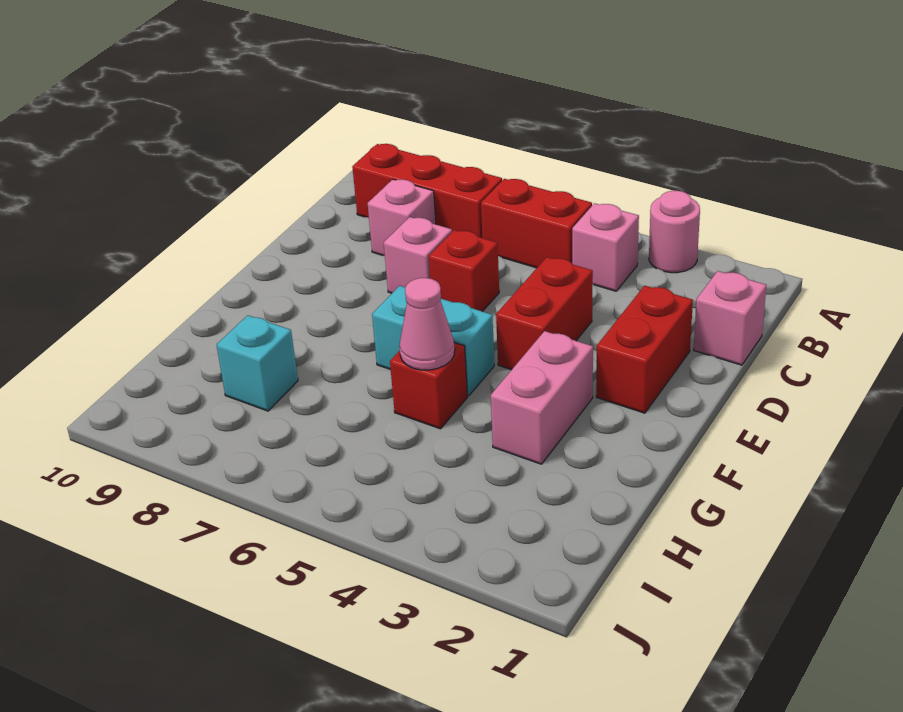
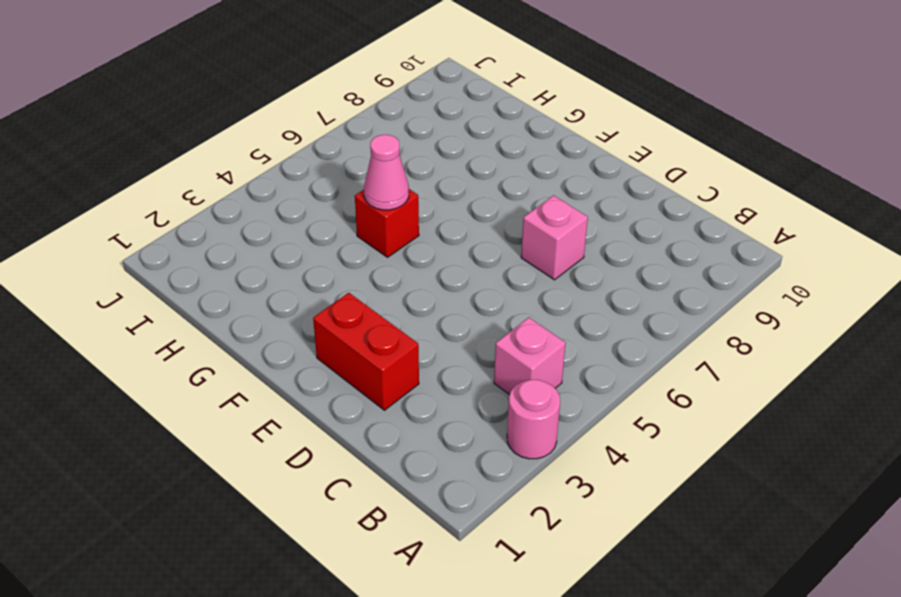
none -> red 1x2 brick [481,179,592,268]
none -> red 1x3 brick [352,144,502,238]
none -> pink 1x1 brick [694,271,766,365]

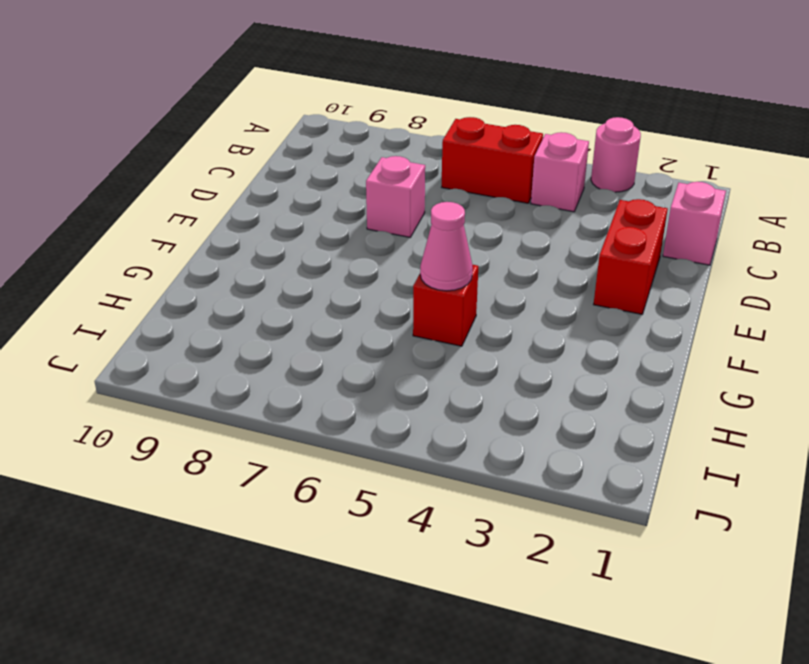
none -> red 1x3 brick [352,144,502,238]
none -> pink 1x1 brick [368,179,436,256]
none -> red 1x2 brick [496,257,593,370]

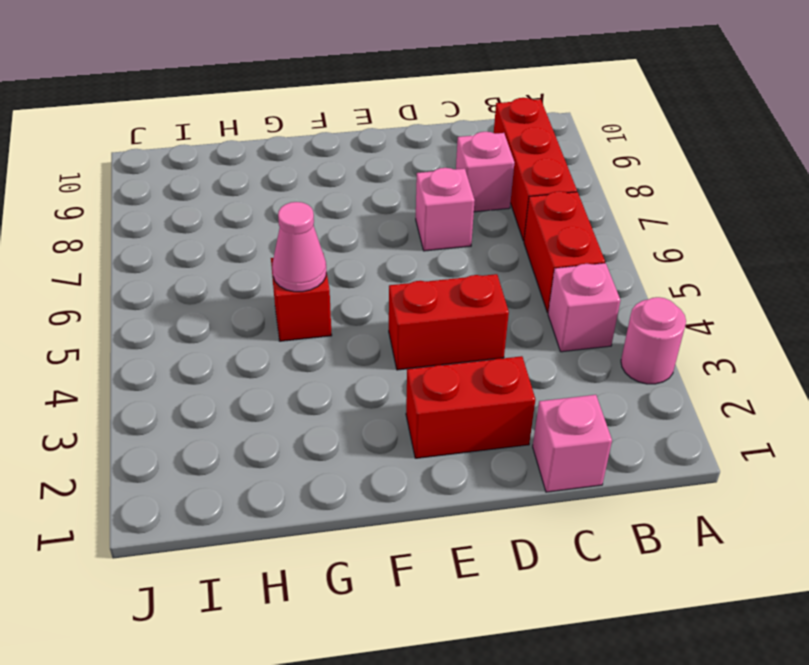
none -> red 1x1 brick [429,230,499,312]
none -> pink 1x2 brick [491,331,593,464]
none -> cyan 1x2 brick [372,286,494,396]

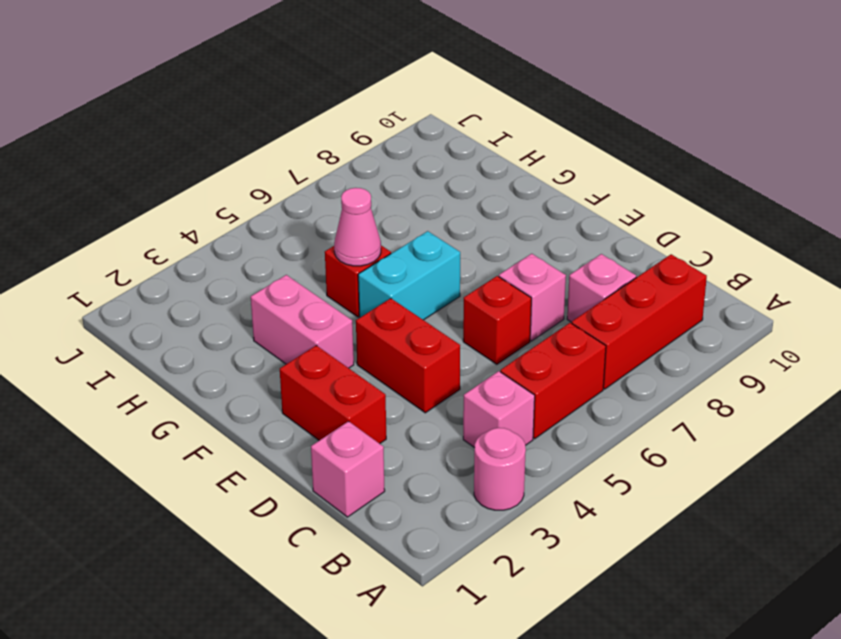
none -> cyan 1x1 brick [217,315,298,411]

